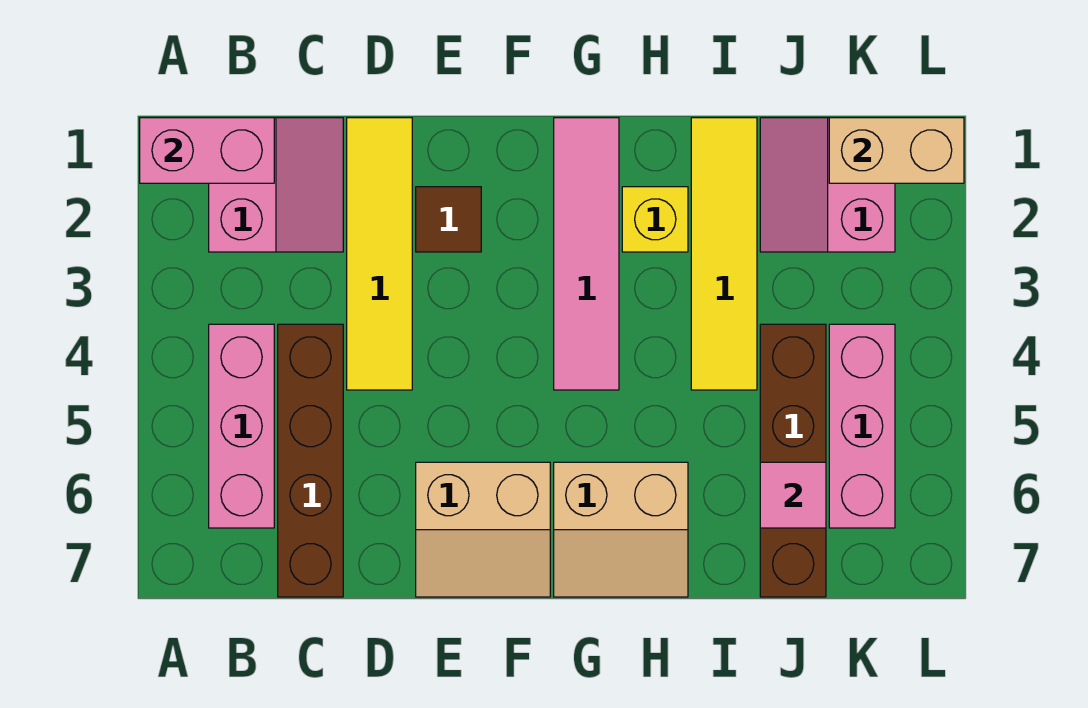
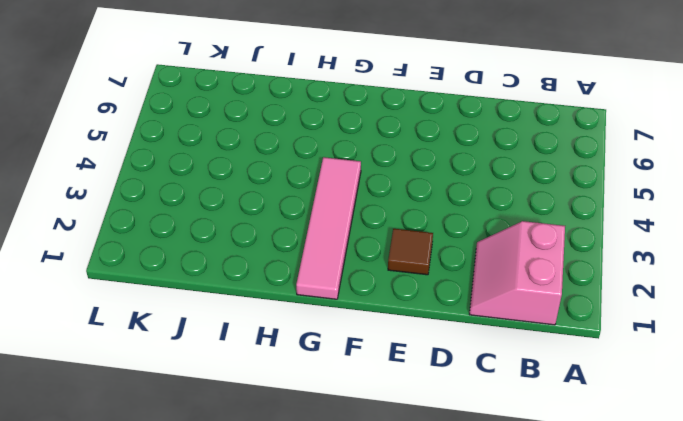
none -> pink 1x3 brick [209,324,274,528]
none -> brown 1x4 brick [278,324,343,597]
none -> yellow 1x4 tile [347,118,412,390]

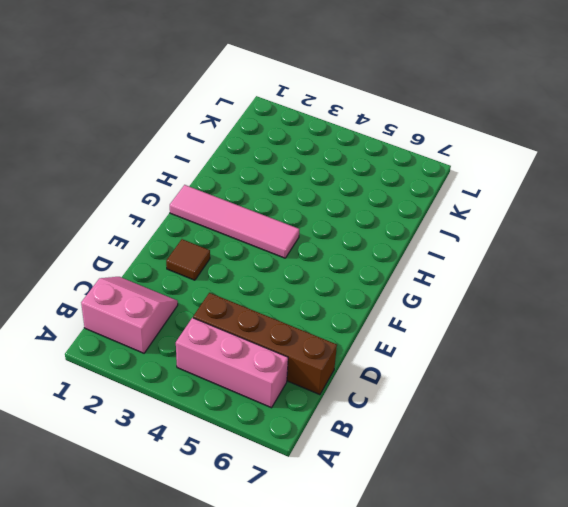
none -> yellow 1x4 tile [347,118,412,390]
none -> tan 2x2 slope [416,462,550,597]
none -> tan 2x2 slope [554,462,688,597]

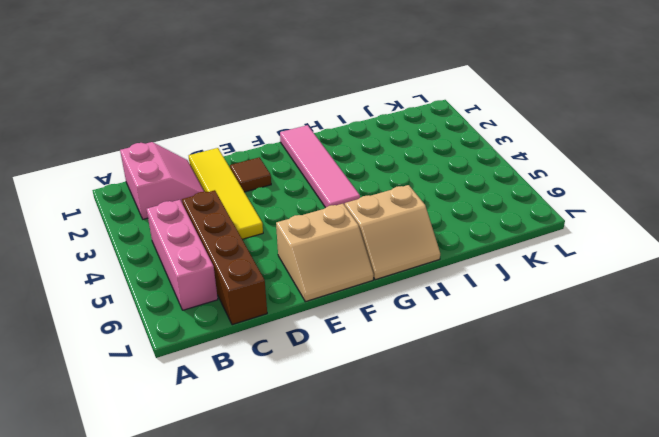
none -> yellow 1x1 brick [622,187,688,252]
none -> yellow 1x4 tile [691,118,757,390]
none -> pink 2x2 slope [760,118,895,252]

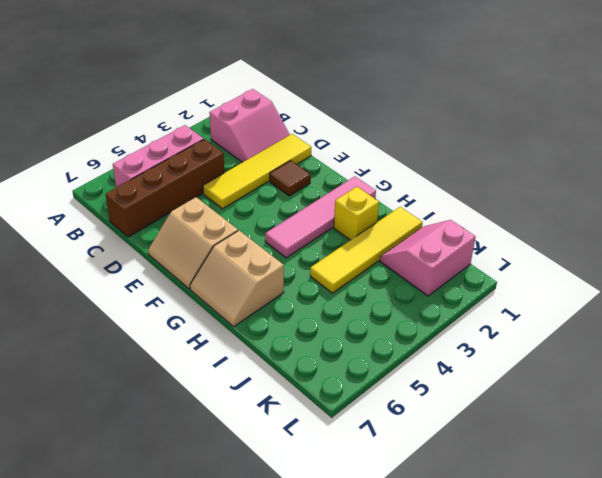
none -> brown 1x4 brick [760,324,826,597]
none -> pink 1x3 brick [829,324,895,528]
none -> pink 1x2 brick [140,118,274,183]

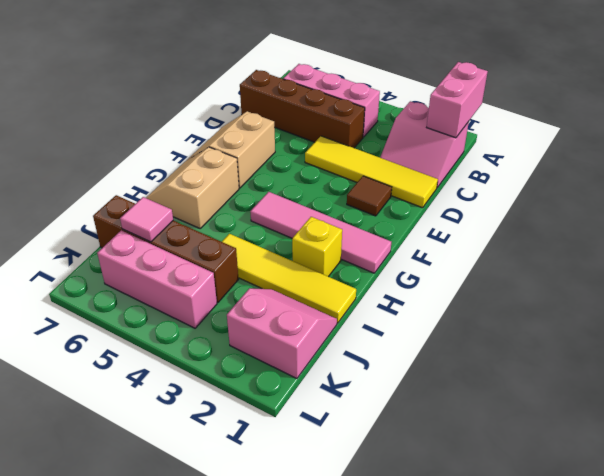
none -> tan 1x2 brick [829,118,964,183]

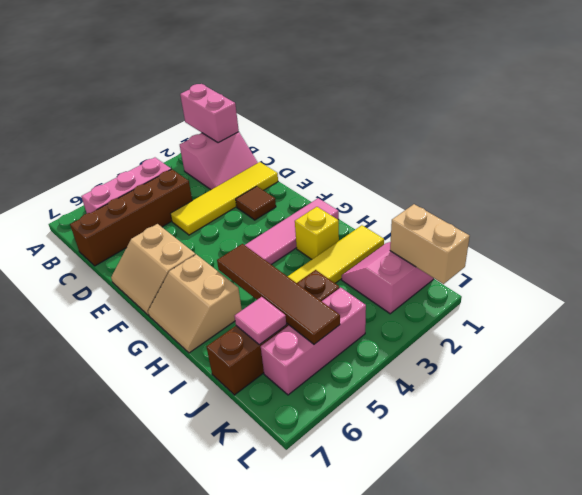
brown 1x4 tile [217,244,340,344] -> none

